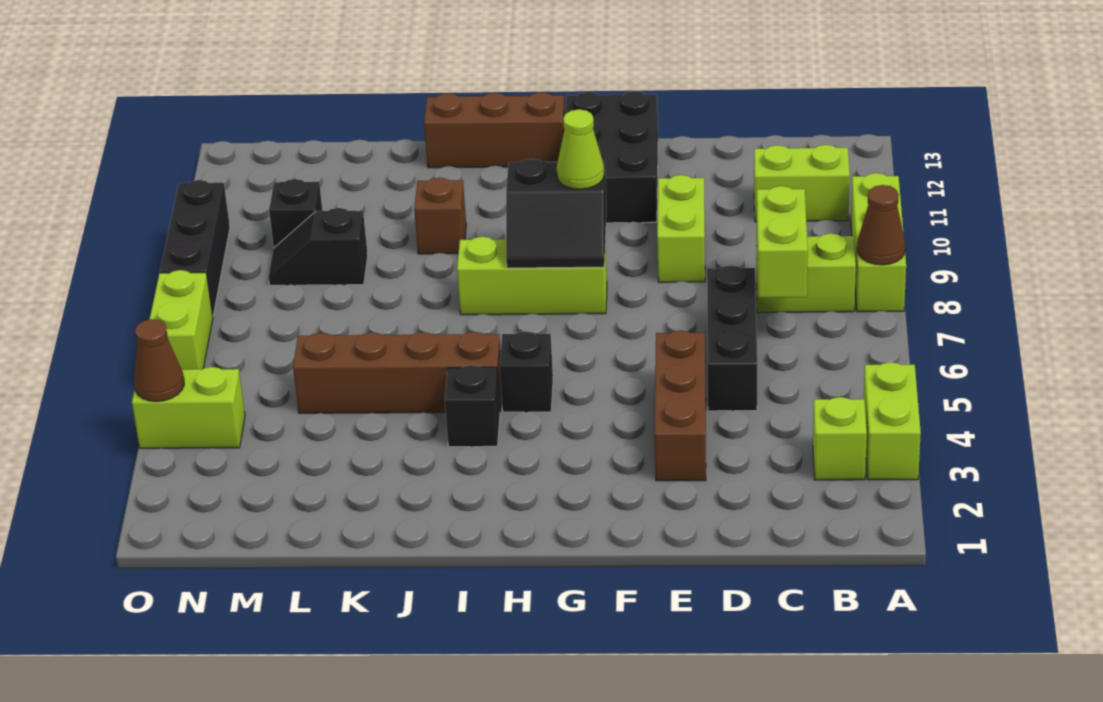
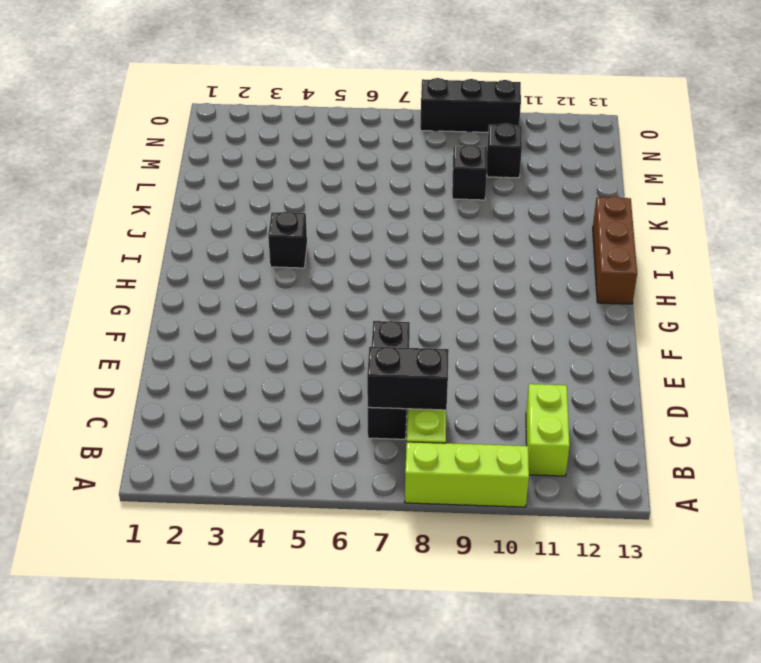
black 1x3 brick [368,321,410,439] -> black 1x3 brick turned to [707,265,757,411]
black 1x2 brick [367,347,449,410] -> lime 1x2 brick [757,186,808,298]
none -> lime 1x2 brick [864,362,921,480]
none -> lime 1x1 brick [813,397,867,480]
none -> brown 1x3 brick [655,330,706,481]

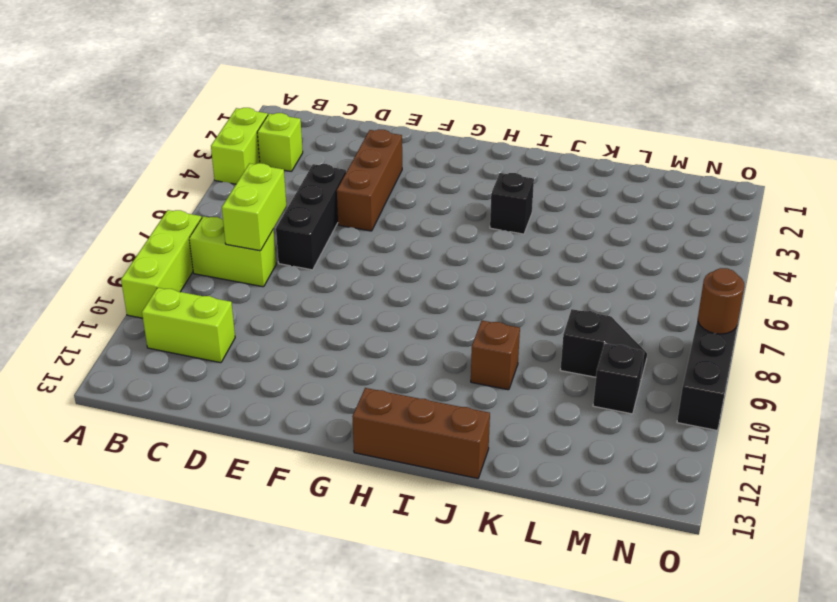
brown 1x1 round brick [698,268,744,334] -> none
none -> lime 1x2 brick [657,175,705,282]
none -> black 2x3 brick [565,91,658,223]
none -> lime 1x3 brick [457,237,607,315]

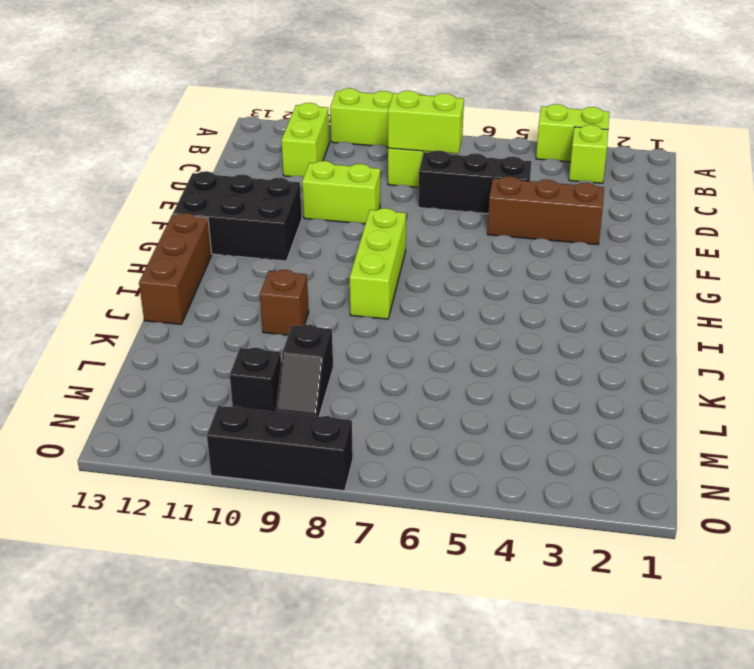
none -> black 1x1 brick [500,331,553,412]
none -> black 1x1 brick [445,365,500,447]
none -> brown 1x4 brick [293,332,501,413]

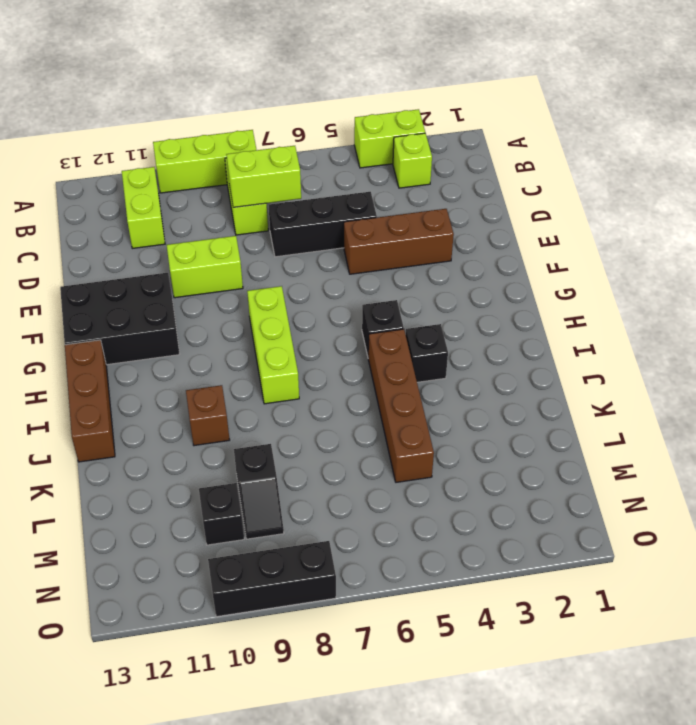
none -> lime 1x2 brick [132,367,245,448]
none -> lime 1x2 brick [149,270,213,370]
none -> brown 1x1 cone [857,185,905,265]

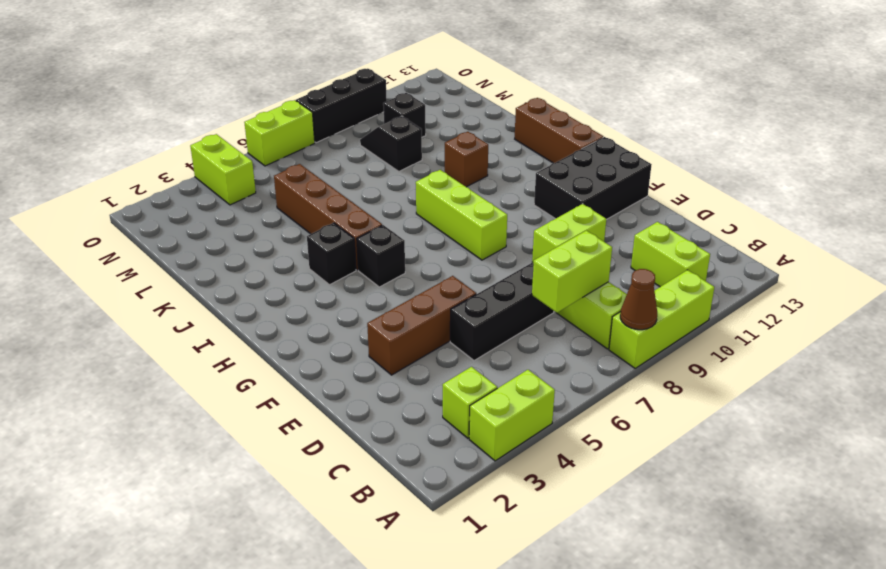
none -> black 2x2 slope [506,159,606,268]
none -> brown 1x1 cone [134,319,184,401]
none -> lime 1x1 cone [557,109,604,189]

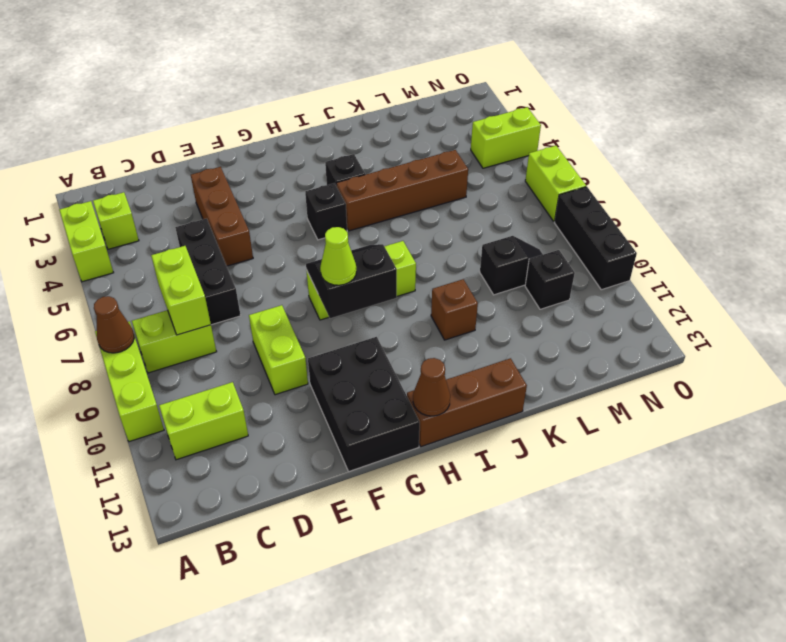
brown 1x1 cone [413,358,450,416] -> brown 1x1 cone moved to [134,319,184,401]

